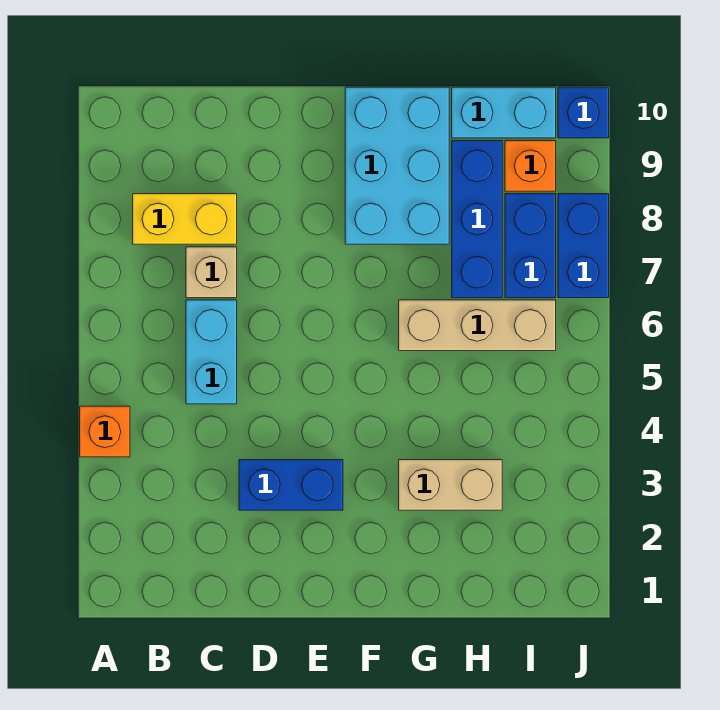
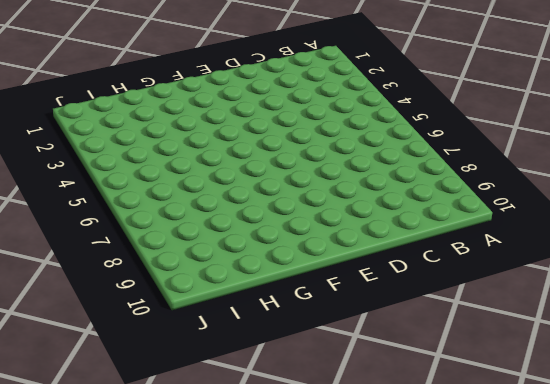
none -> orange 1x1 brick [80,406,130,457]
none -> yellow 1x2 brick [133,194,237,244]
none -> cyan 1x2 brick [186,300,237,404]

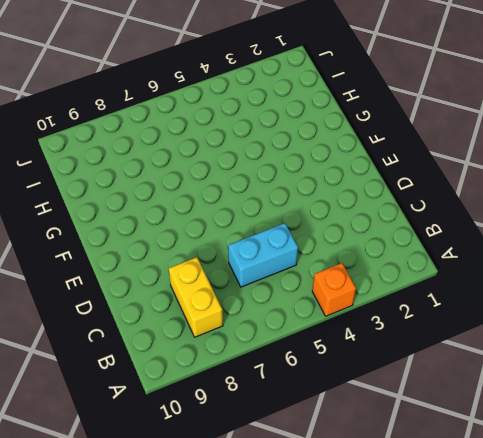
none -> tan 1x1 brick [186,247,237,298]
none -> blue 1x2 brick [239,460,343,510]
none -> cyan 2x3 brick [345,87,449,244]

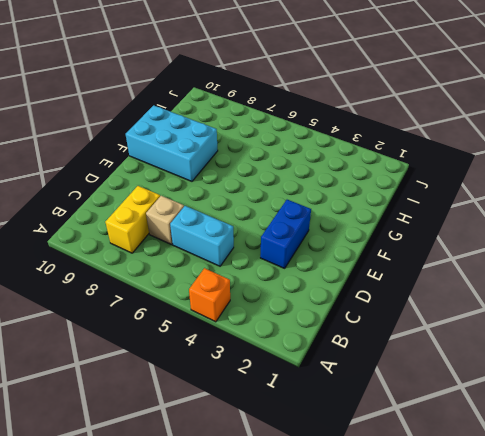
none -> tan 1x2 brick [399,460,502,510]
none -> tan 1x3 brick [399,300,556,351]
none -> blue 1x3 brick [452,141,502,298]

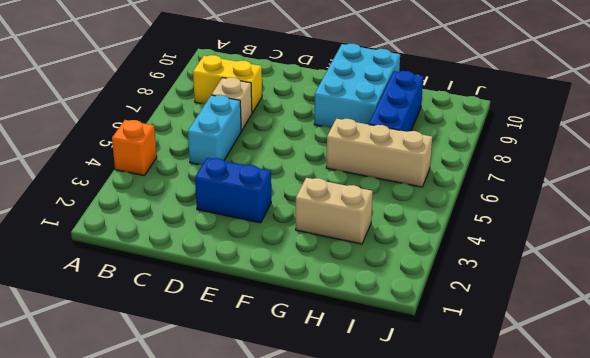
none -> cyan 1x2 brick [452,87,556,138]
none -> blue 1x2 brick [505,194,556,298]
none -> orange 1x1 brick [505,141,556,191]

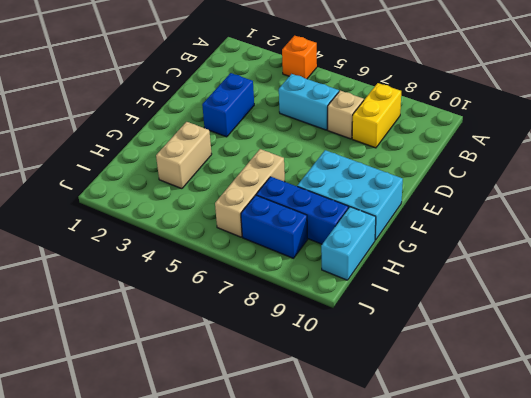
none -> orange 1x1 brick [505,141,556,191]
none -> blue 1x2 brick [558,194,609,298]
none -> blue 1x1 brick [558,87,609,138]

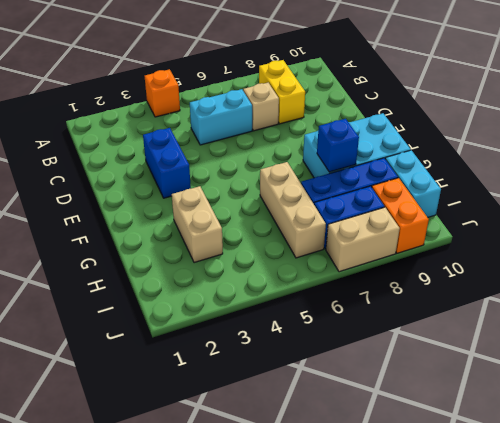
blue 1x1 brick [317,119,359,172] -> blue 1x1 brick moved to [558,87,609,138]
orange 1x2 brick [372,178,429,253] -> orange 1x1 brick [505,141,556,191]
tan 1x2 brick [326,207,400,272] -> blue 1x2 brick [558,194,609,298]

